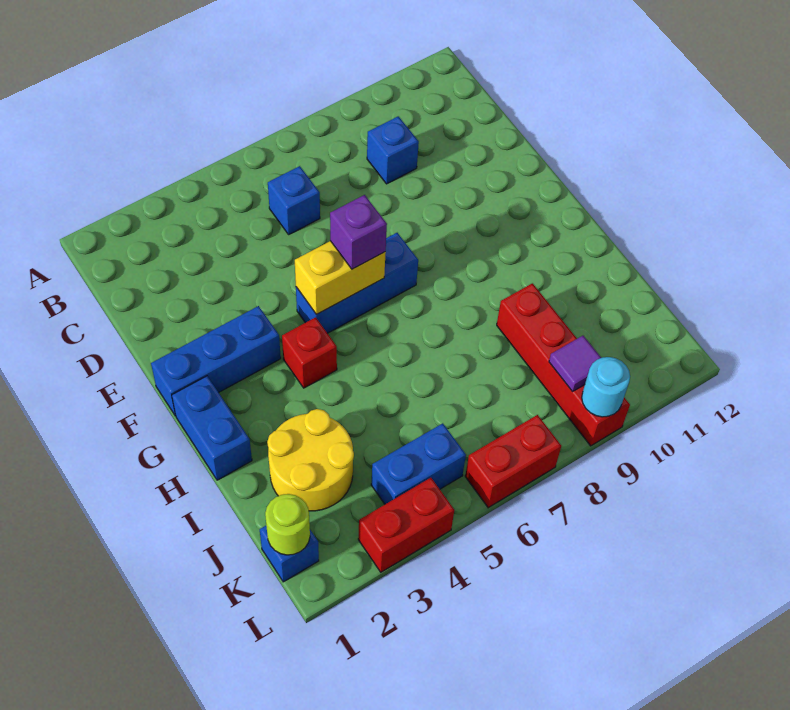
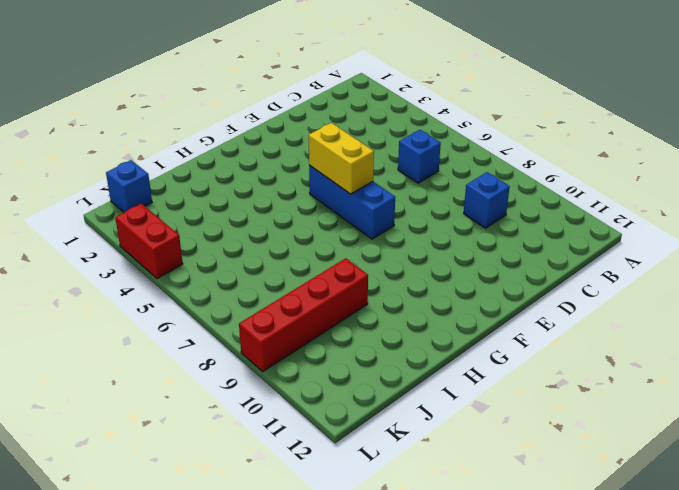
none -> blue 1x3 brick [151,306,281,416]
none -> blue 1x2 brick [172,376,252,480]
none -> red 1x1 brick [282,317,337,388]

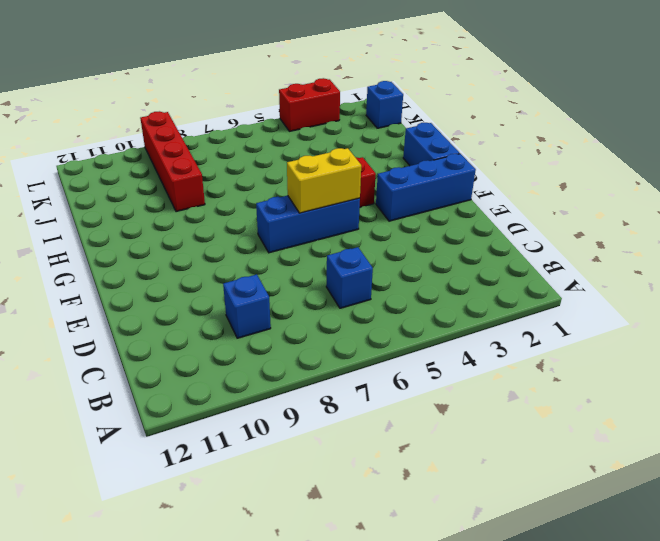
none -> yellow 2x2 round brick [267,409,354,511]
none -> blue 1x2 brick [371,423,466,504]
none -> red 1x2 brick [465,415,561,508]

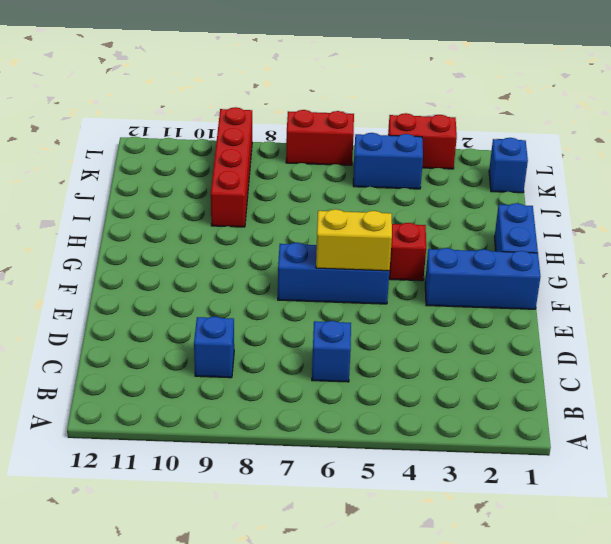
none -> yellow 2x2 round brick [267,409,354,511]
none -> lime 1x1 round brick [265,494,310,555]
none -> purple 1x1 tile [549,336,601,392]

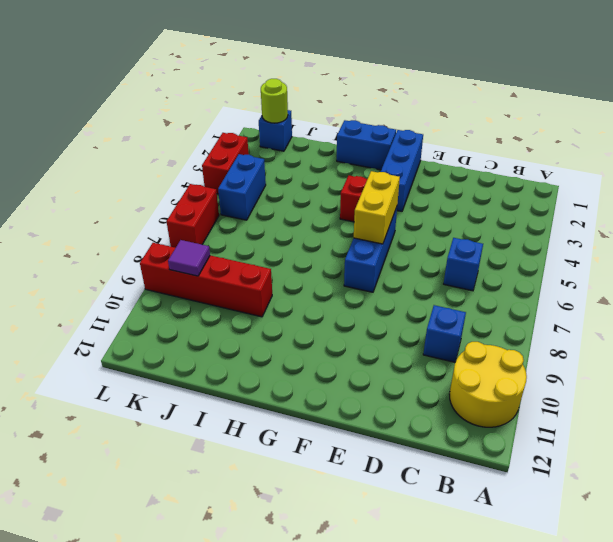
yellow 2x2 round brick [449,342,527,427] -> yellow 2x2 round brick moved to [267,409,354,511]
none -> cyan 1x1 round brick [582,357,630,417]
none -> purple 1x1 brick [330,195,387,269]

